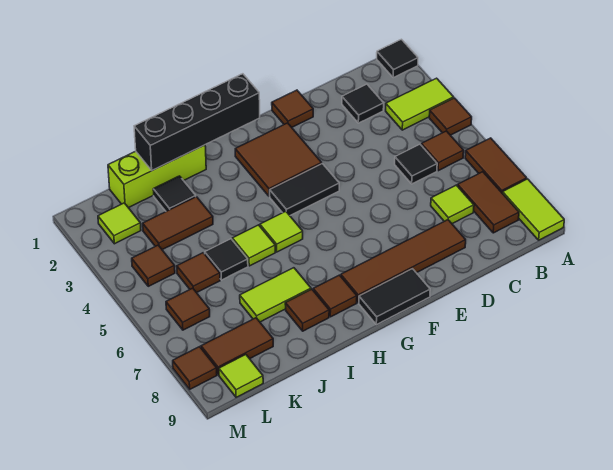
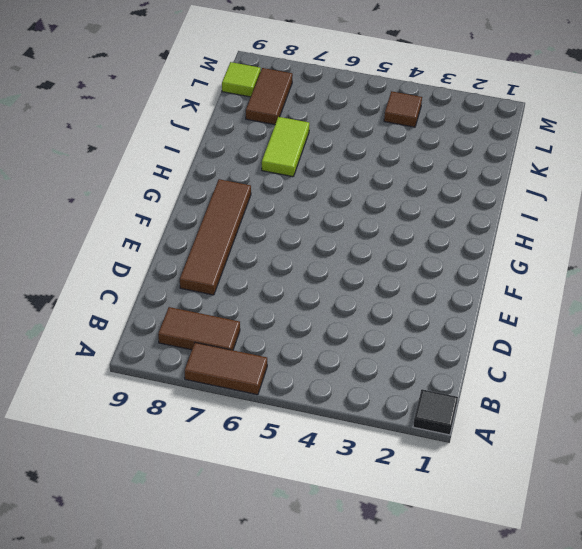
none -> lime 1x2 tile [386,78,454,130]
none -> brown 1x1 tile [429,98,472,135]
none -> lime 1x2 tile [502,179,564,240]
none -> brown 1x1 tile [421,131,464,171]

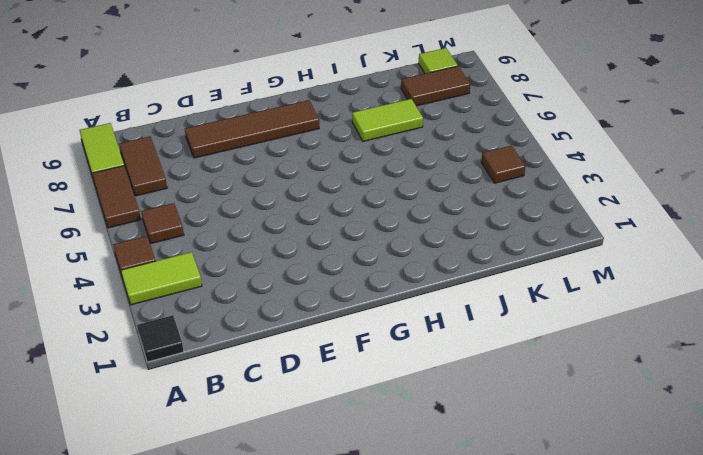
none -> black 1x1 tile [342,84,384,123]
none -> black 1x1 tile [395,144,437,184]
none -> lime 1x1 tile [431,185,474,224]
none -> brown 1x1 tile [272,90,313,127]

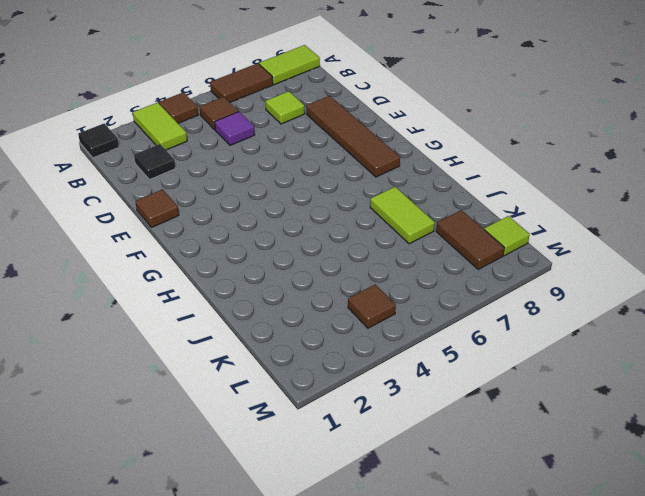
purple 1x1 tile [215,112,255,146] -> black 1x1 tile [395,144,437,184]
none -> brown 1x2 tile [458,172,519,233]
none -> brown 2x2 tile [235,123,322,196]
none -> black 1x2 tile [270,164,339,215]
none -> black 1x2 tile [359,269,430,325]

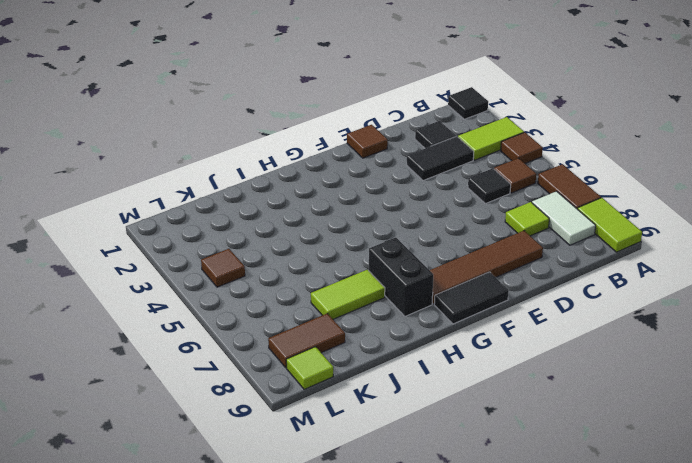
white 1x2 tile [532,191,596,245] -> brown 1x2 tile [458,172,519,233]
black 1x2 tile [407,136,474,181] -> black 1x2 tile moved to [270,164,339,215]
black 1x2 brick [369,238,433,316] -> brown 1x1 tile [313,275,357,317]
none -> brown 2x2 tile [235,123,322,196]
none -> lime 1x1 tile [260,211,303,252]
none -> lime 1x3 brick [108,145,206,208]
none -> lime 1x1 tile [232,225,275,266]

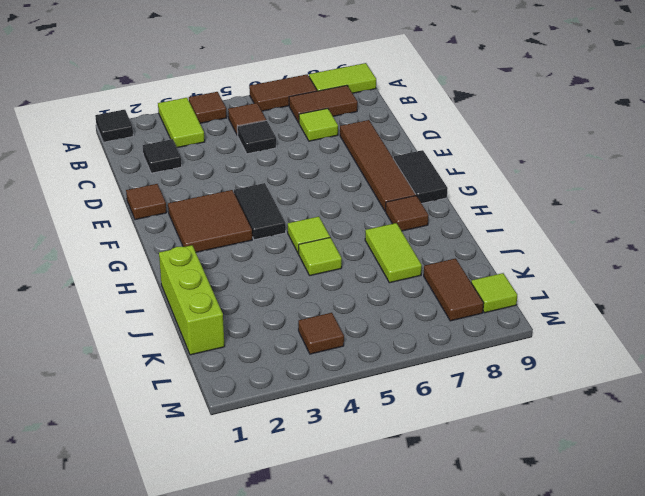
none -> brown 1x1 tile [285,289,329,331]
none -> black 1x1 tile [153,176,196,211]
none -> brown 1x2 tile [143,197,213,250]
none -> black 1x1 tile [205,239,248,280]

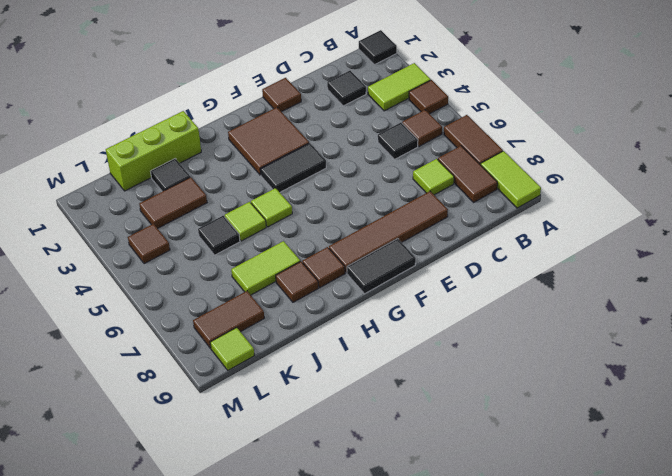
none -> brown 1x1 tile [177,253,220,293]
none -> lime 1x1 tile [98,203,141,244]
none -> brown 1x1 tile [166,288,210,330]
none -> brown 1x1 tile [173,347,217,389]

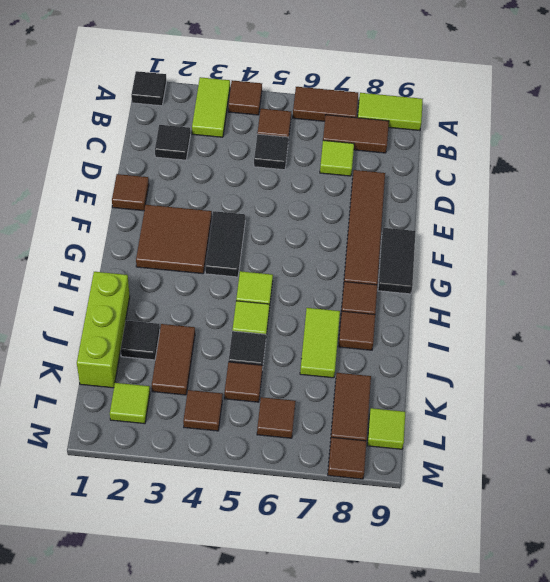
none -> black 1x4 brick [134,74,260,170]

